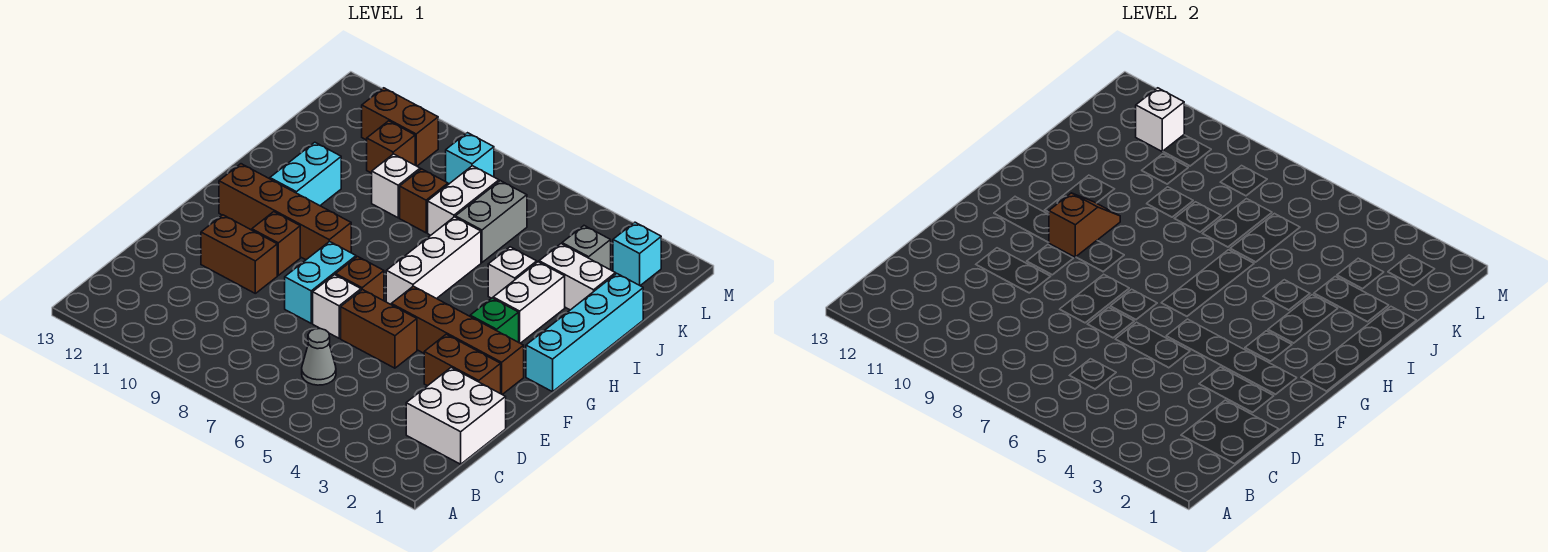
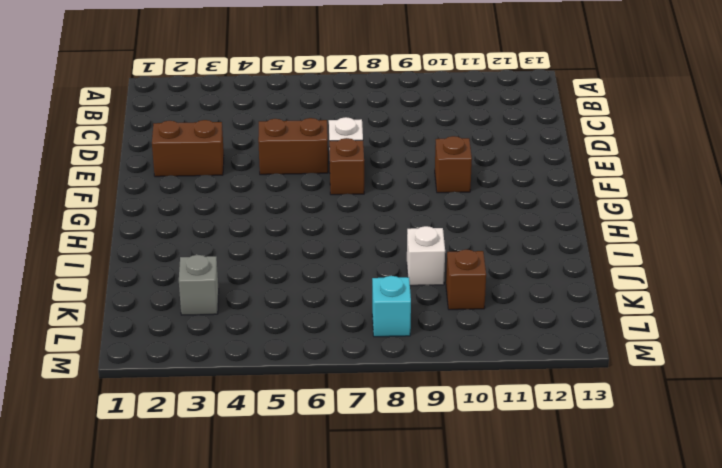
none -> white 2x2 brick [406,368,506,464]
none -> grey 1x1 cone [302,329,336,385]
none -> cyan 1x2 brick [285,241,356,323]

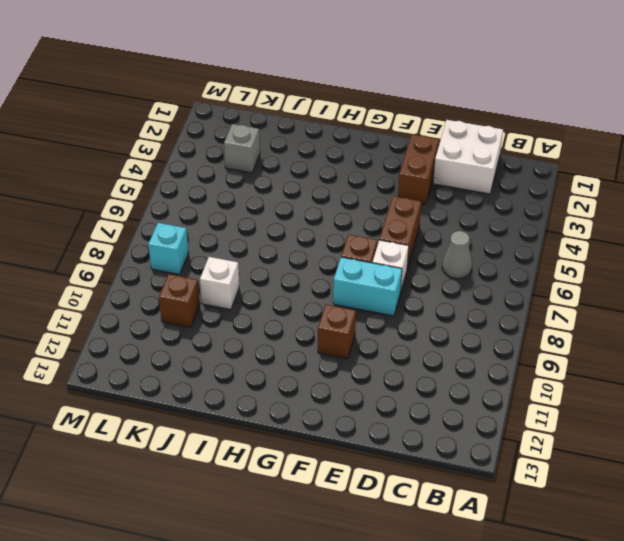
none -> brown 1x2 brick [201,215,277,293]
none -> brown 1x4 brick [391,286,524,395]
none -> cyan 1x4 brick [526,274,643,392]

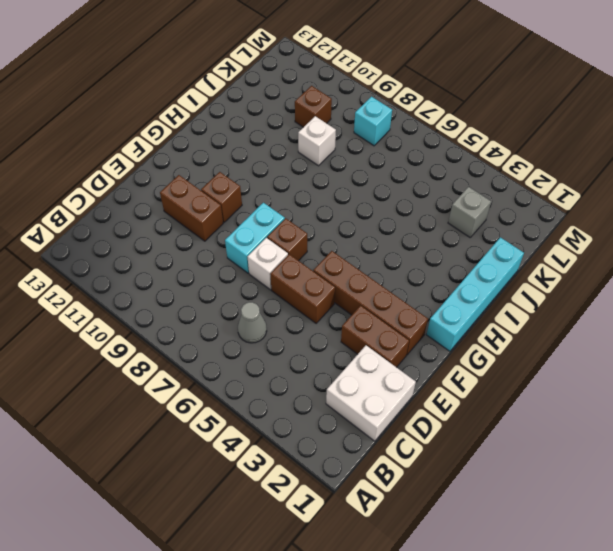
none -> green 1x1 brick [470,298,519,342]
none -> white 1x3 brick [386,217,481,304]
none -> brown 1x4 brick [219,164,351,260]

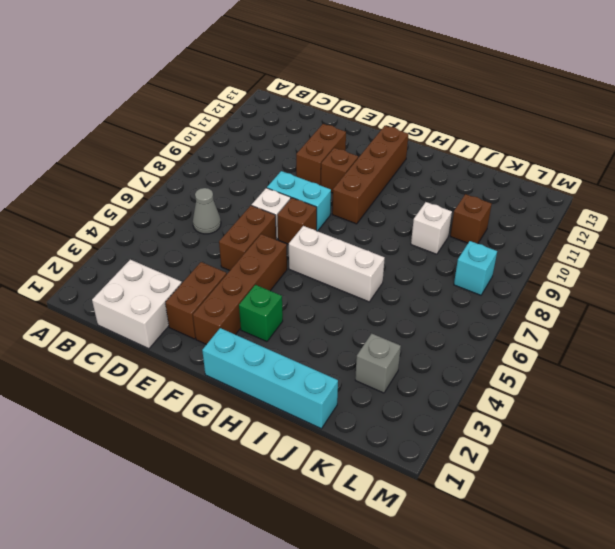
none -> white 1x2 brick [493,262,565,343]
none -> cyan 1x2 brick [270,142,341,206]
none -> white 1x1 brick [488,247,537,298]

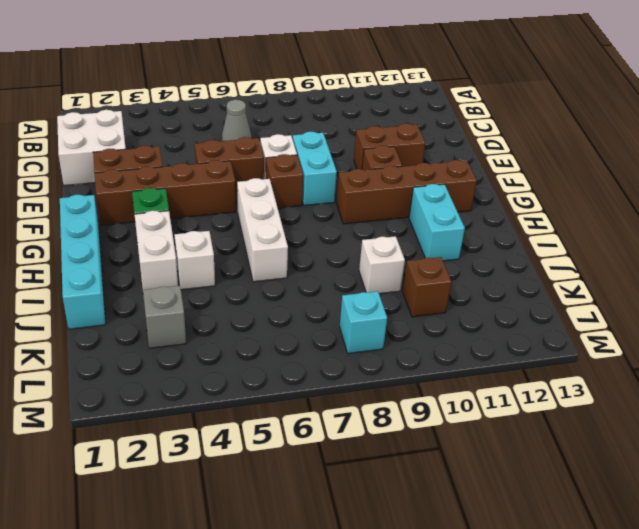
none -> white 1x2 brick [539,244,616,310]
none -> grey 1x2 brick [455,181,527,263]
none -> white 1x2 brick [428,166,499,235]

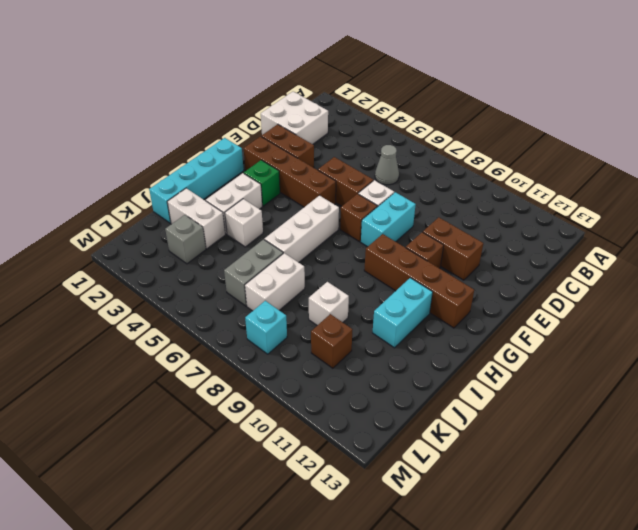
none -> brown 1x1 brick [400,169,448,233]
none -> cyan 1x1 brick [613,222,661,286]
none -> brown 1x2 brick [362,88,438,166]

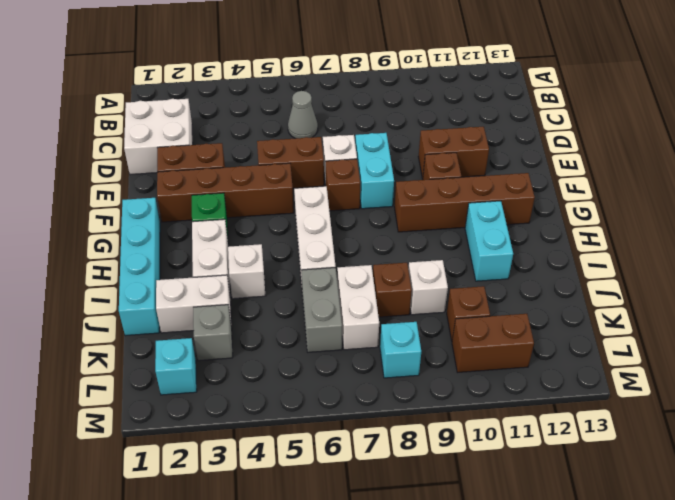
none -> brown 1x2 slope [1049,193,1120,257]
none -> white 1x1 brick [1136,88,1184,152]

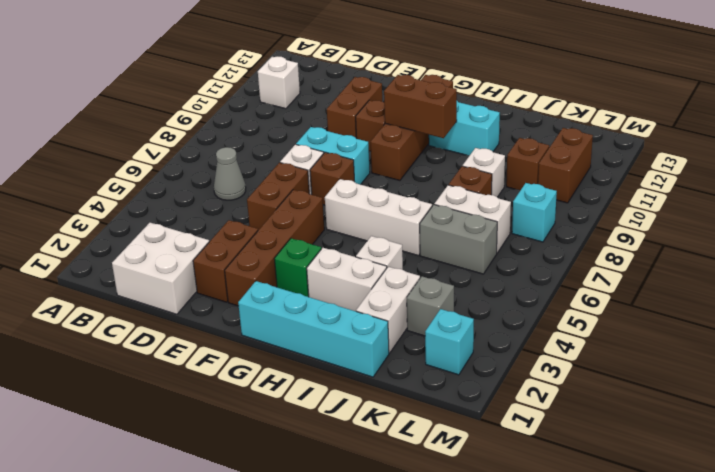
white 1x1 brick [258,56,300,109] -> white 1x1 brick moved to [1136,88,1184,152]
brown 1x2 brick [384,75,457,138] -> brown 1x2 slope [1049,193,1120,257]

